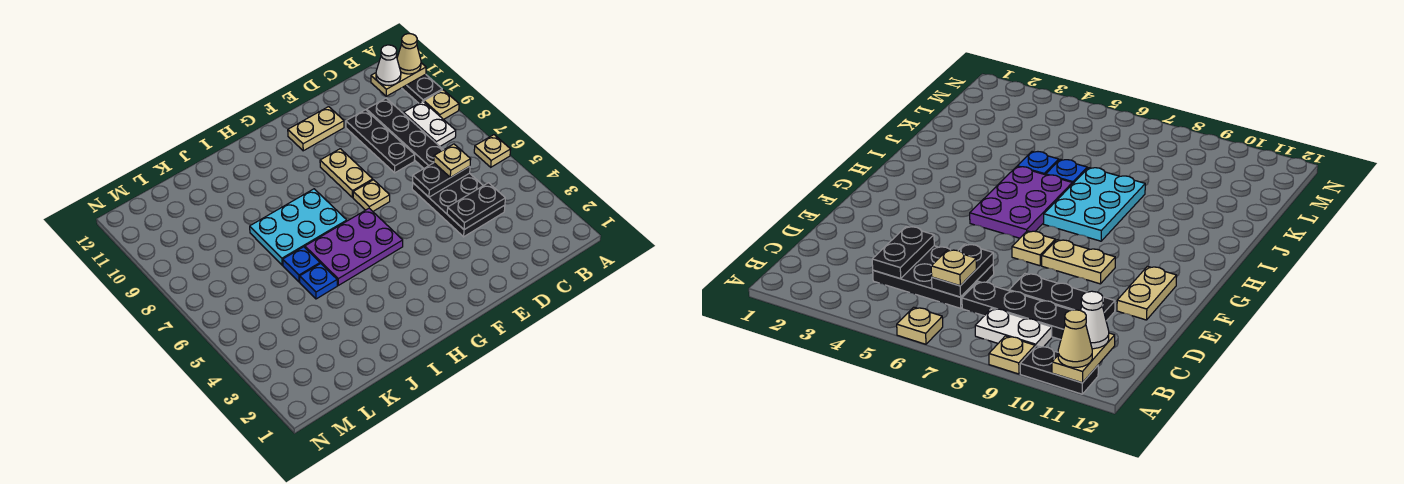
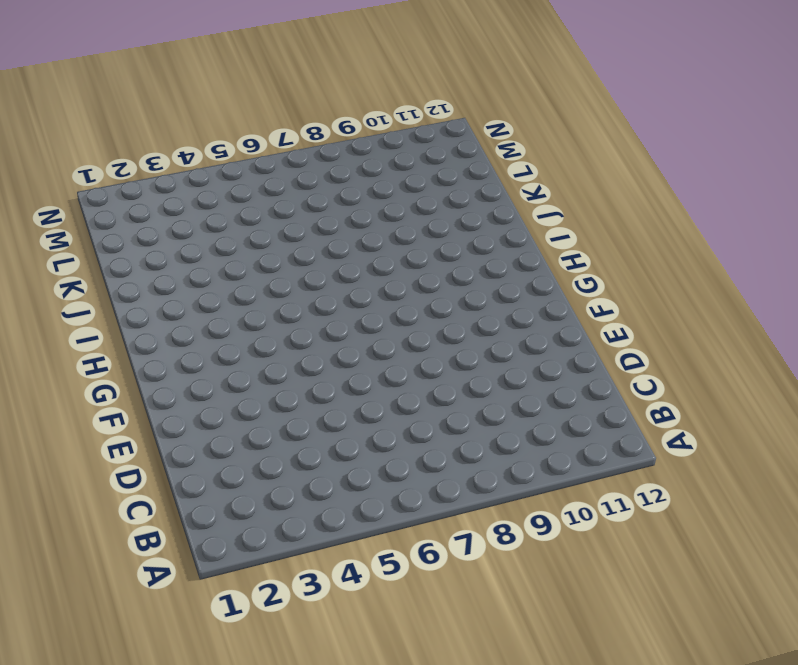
none -> tan 1x1 plate [474,135,511,167]
none -> tan 1x1 plate [424,90,459,119]
none -> black 1x2 plate [402,74,442,103]

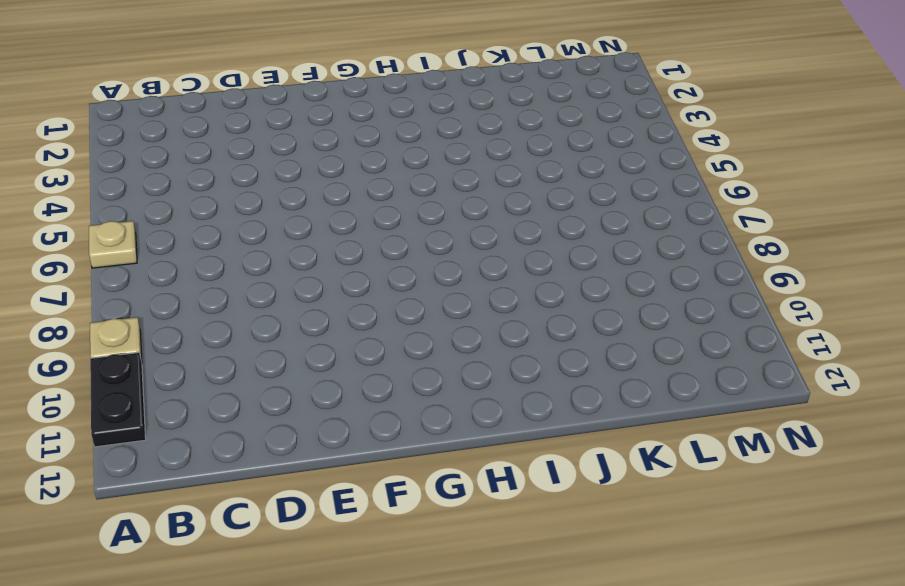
none -> white 1x2 plate [404,101,456,146]
none -> black 2x3 plate [412,173,505,237]
none -> black 1x4 plate [367,98,443,168]

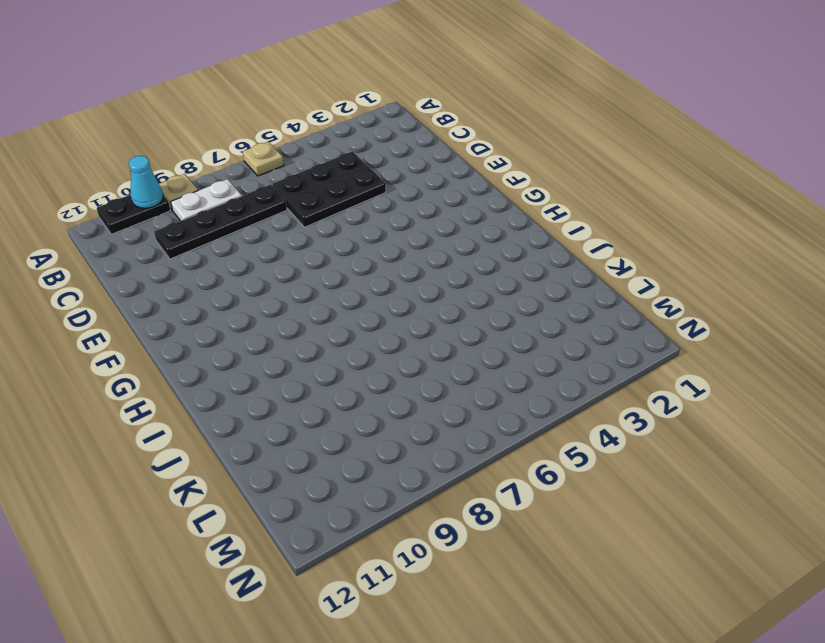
cyan 1x1 cone [129,156,163,208] -> none
none -> black 1x3 plate [346,110,415,173]
none -> tan 1x2 plate [288,107,344,151]
none -> tan 1x1 plate [353,180,390,211]

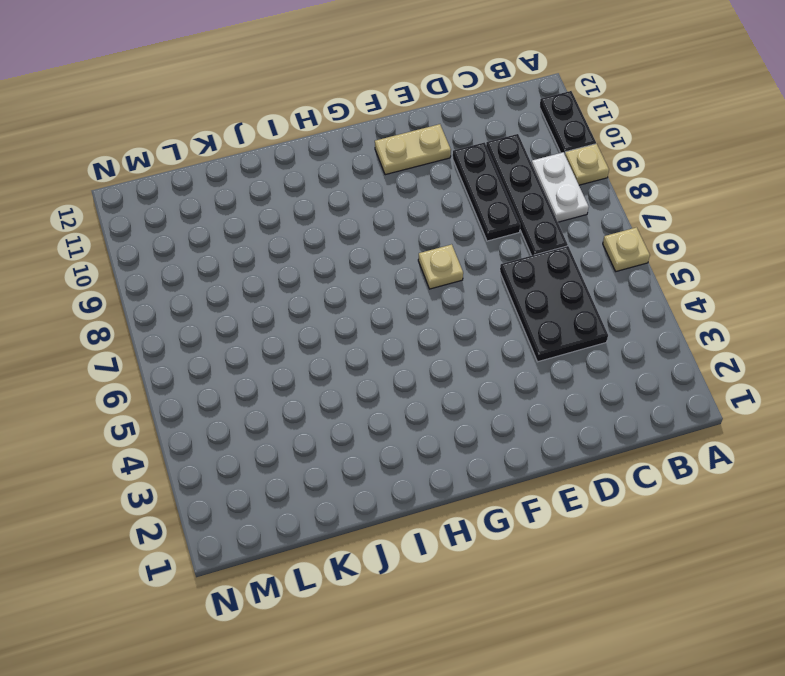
none -> tan 1x2 plate [320,149,373,198]
none -> purple 2x3 plate [305,208,403,285]
none -> cyan 2x3 plate [250,189,347,265]

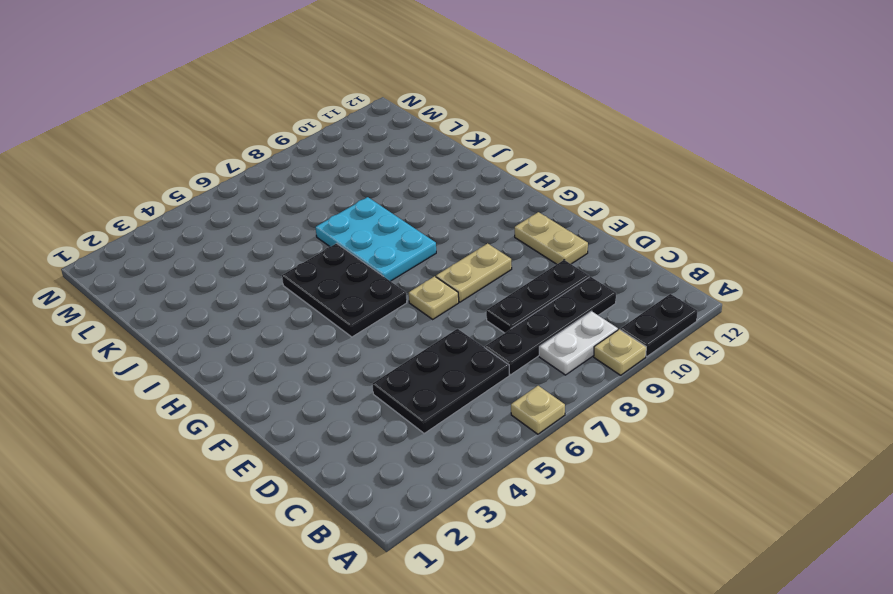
black 2x3 plate [282,243,407,337] -> purple 2x3 plate [305,208,403,285]
none -> blue 1x1 plate [300,264,337,299]
none -> blue 1x1 plate [283,247,320,282]
none -> tan 1x2 plate [371,63,426,96]

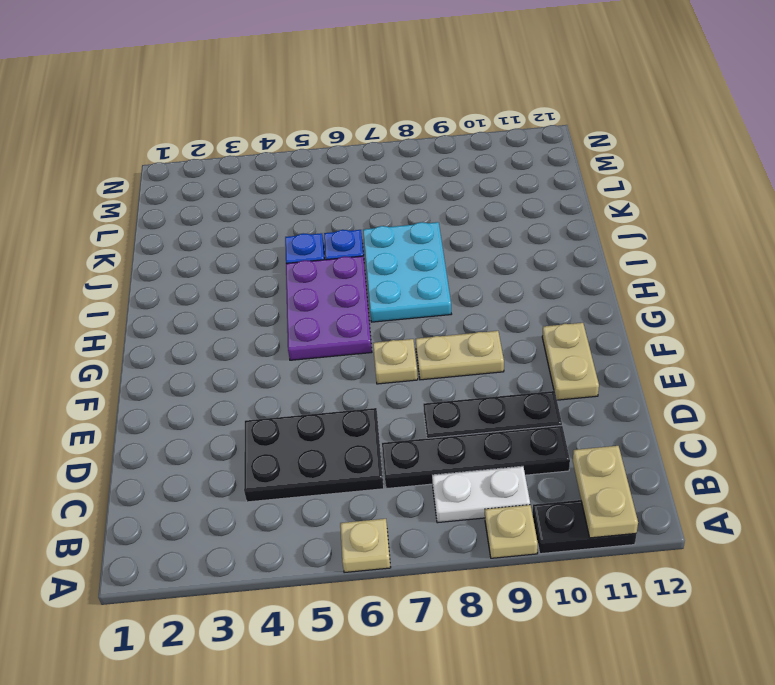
none -> black 1x2 plate [447,183,505,230]
none -> black 1x2 plate [413,163,470,197]
none -> tan 1x1 cone [397,34,421,74]

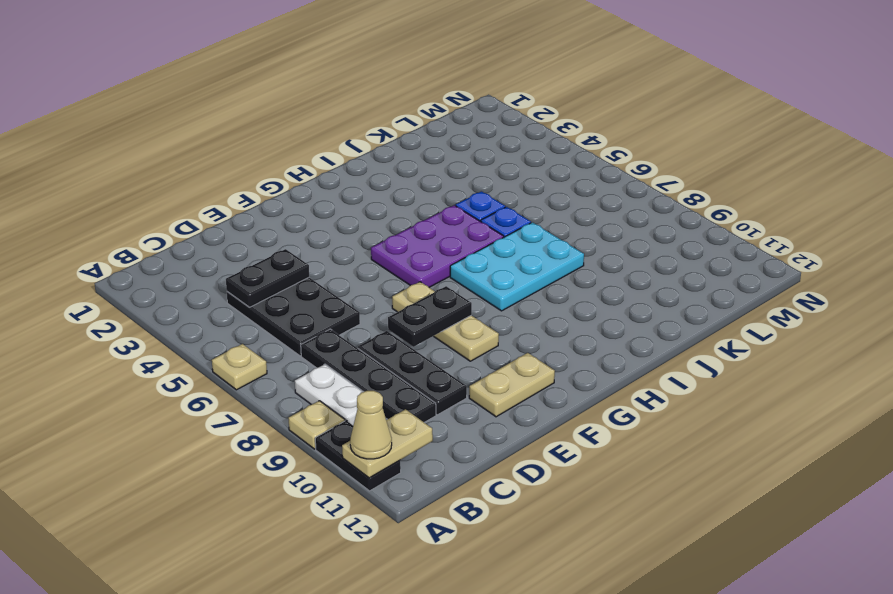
black 1x2 plate [388,286,472,347] -> black 1x2 plate moved to [413,163,470,197]
none -> white 1x1 cone [376,45,401,86]
none -> tan 1x1 plate [434,144,471,178]

